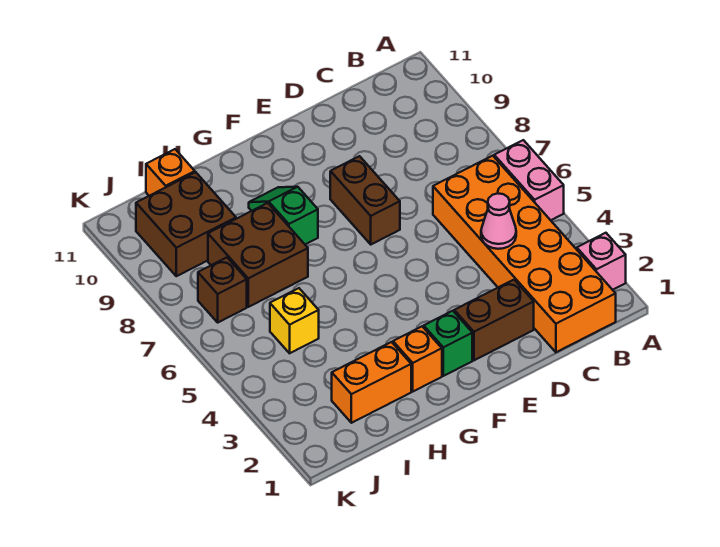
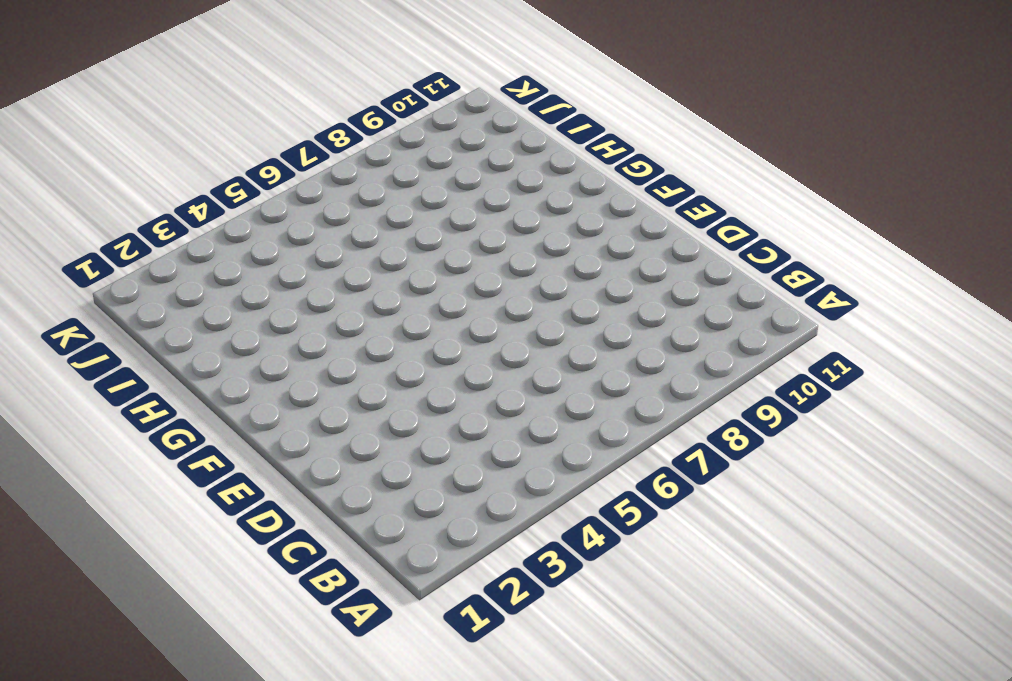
none -> pink 1x1 brick [577,233,626,290]
none -> pink 1x2 brick [494,140,564,220]
none -> orange 2x6 brick [433,156,616,352]

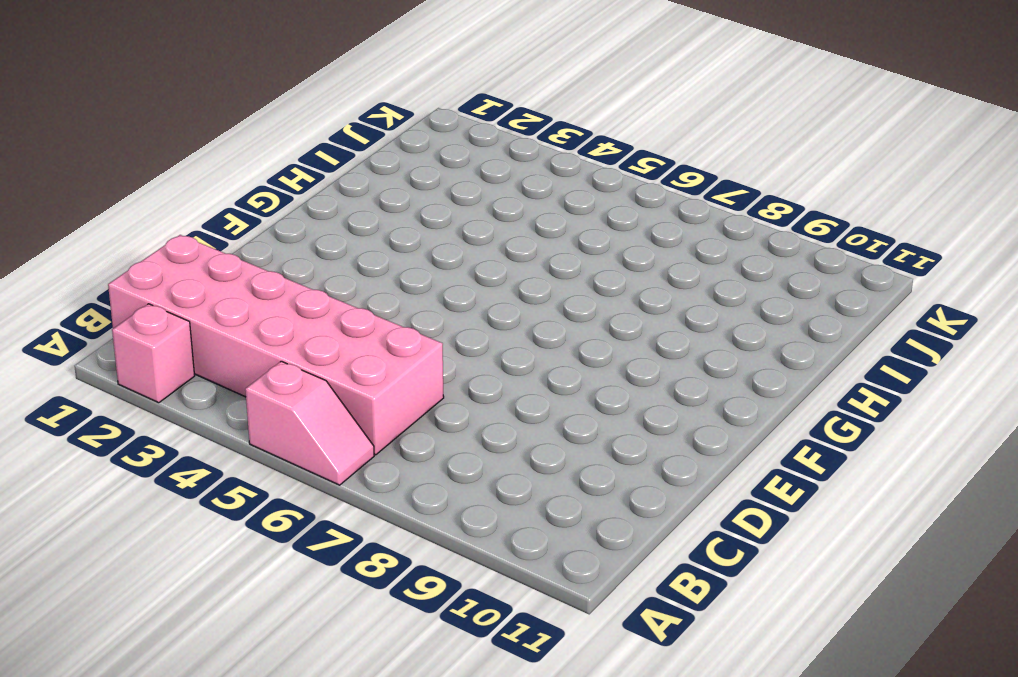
pink 1x2 slope [245,361,374,485] -> pink 1x2 brick [494,140,564,220]
pink 2x6 brick [108,235,444,455] -> orange 2x6 brick [433,156,616,352]
none -> brown 1x2 brick [454,280,534,360]
none -> brown 1x2 brick [330,156,400,244]
none -> green 1x1 brick [424,311,472,376]

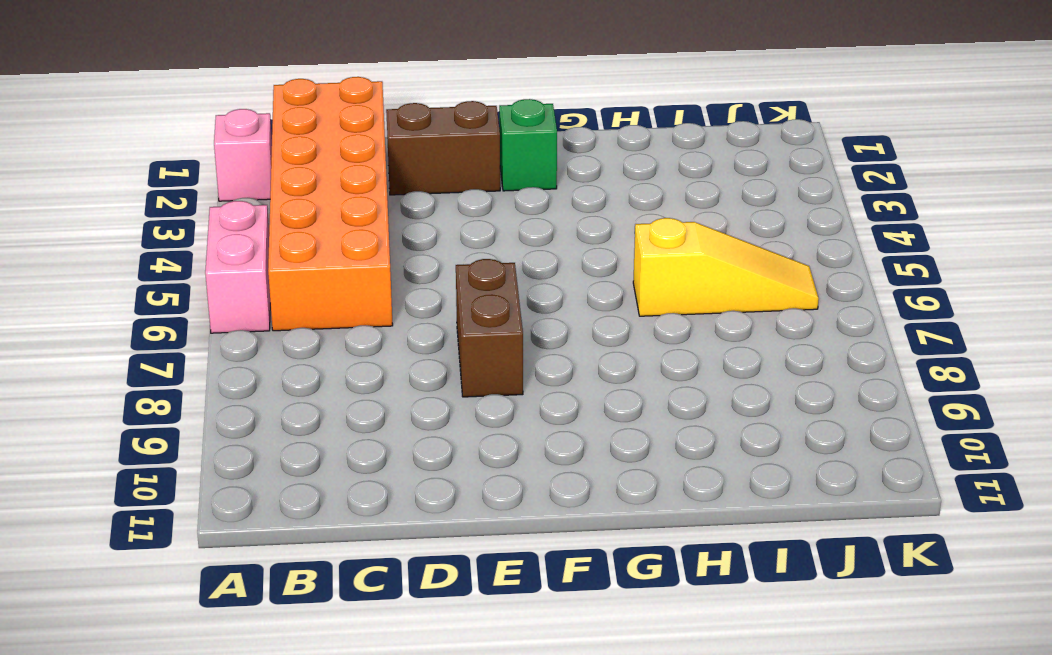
yellow 1x3 slope [633,218,819,316] -> none
none -> orange 1x1 brick [393,327,442,391]
none -> green 1x2 slope [249,187,318,244]
none -> orange 1x2 brick [332,342,411,423]

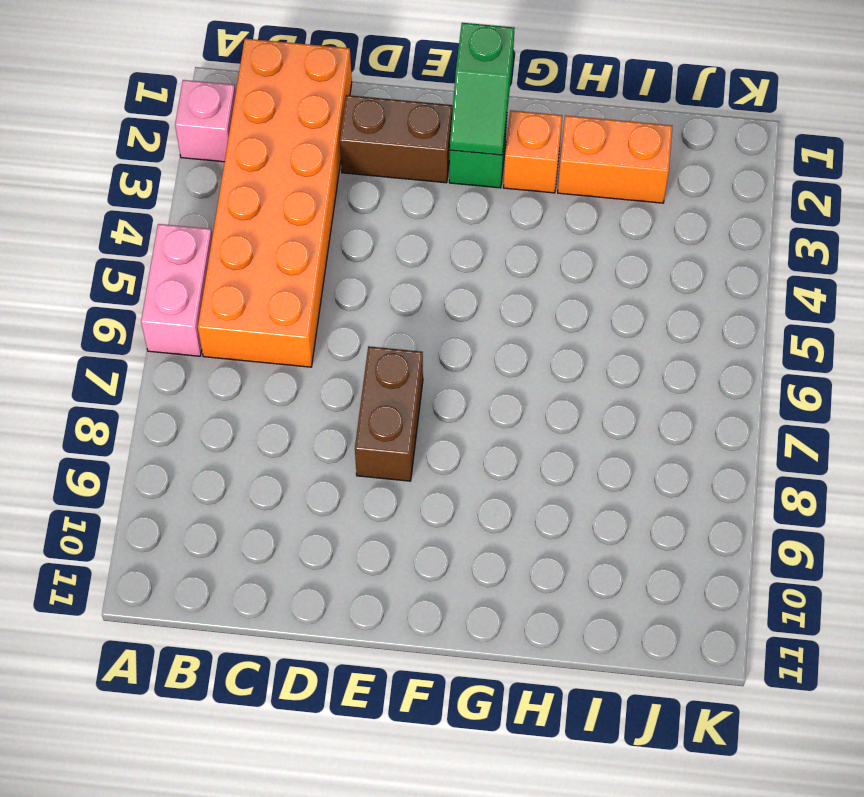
green 1x2 slope [450,23,514,155] -> green 1x2 slope moved to [249,187,318,244]
none -> brown 2x2 brick [208,203,308,307]
none -> yellow 1x1 brick [270,288,319,353]
none -> brown 2x2 brick [136,172,236,276]

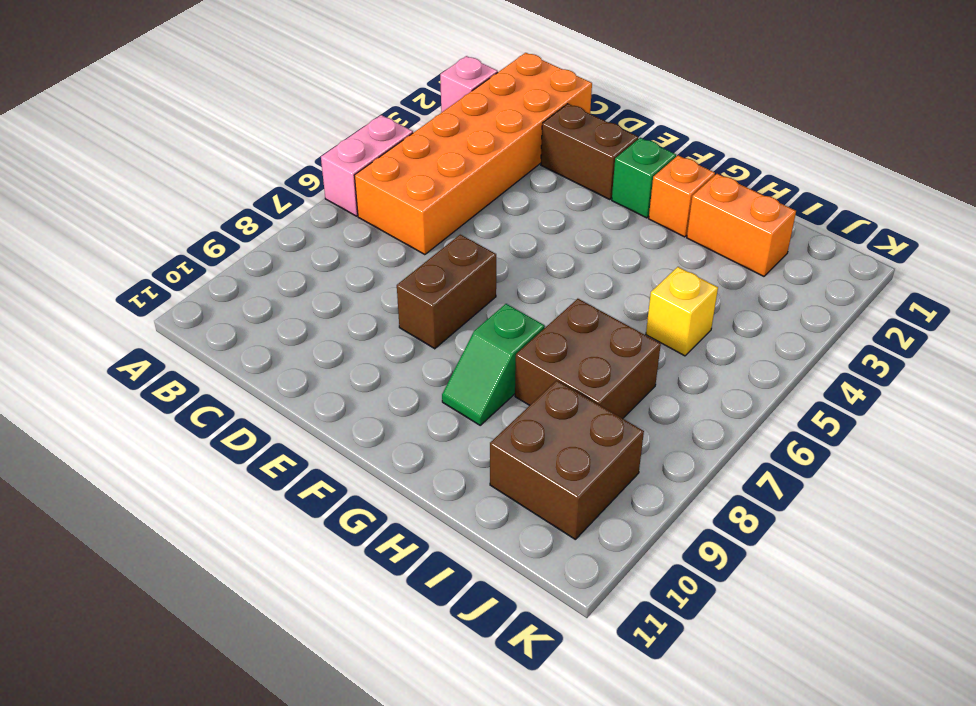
none -> orange 1x1 brick [146,149,195,196]
none -> brown 1x1 brick [198,258,247,322]
none -> pink 1x1 cone [481,194,516,249]

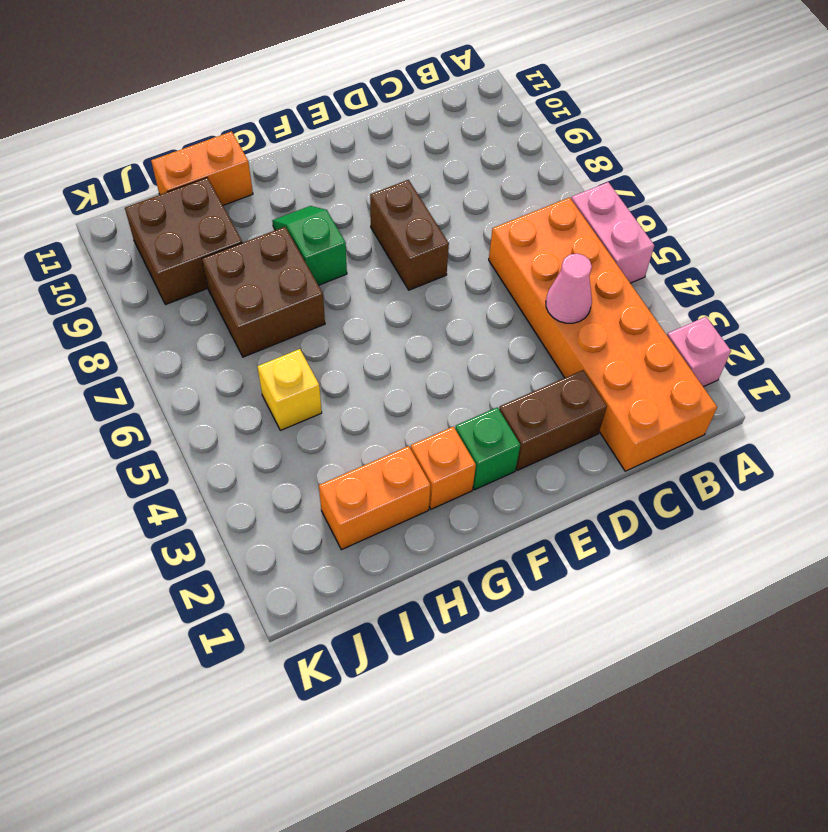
orange 1x2 brick [151,131,253,205] -> orange 1x1 brick [146,149,195,196]
none -> brown 1x1 brick [198,258,247,322]

